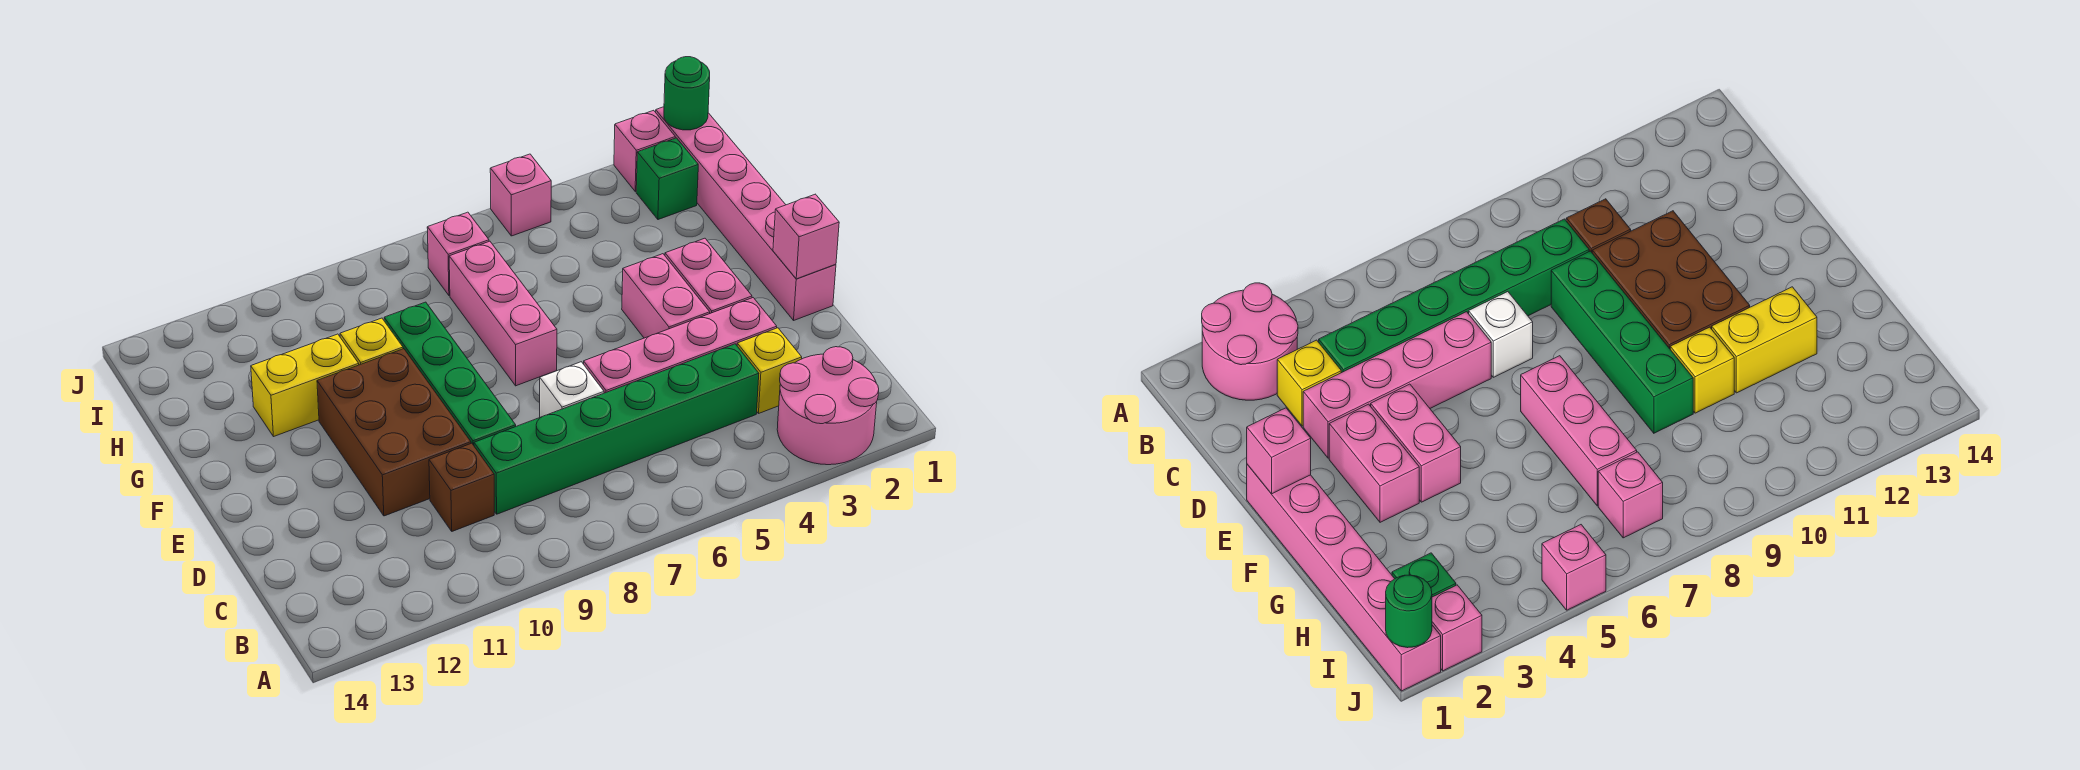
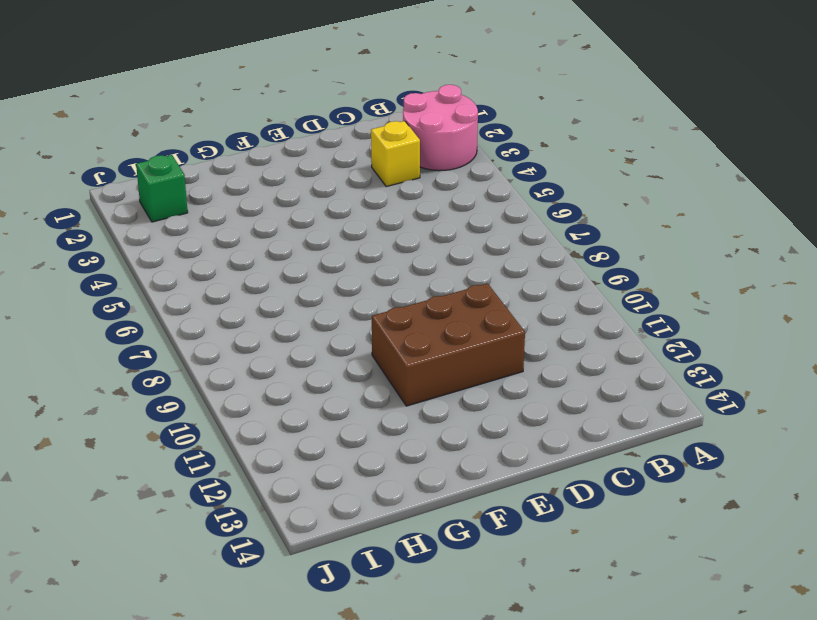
none -> green 1x6 brick [474,344,759,514]
none -> brown 1x1 brick [429,443,494,531]
none -> pink 1x4 brick [584,298,777,393]

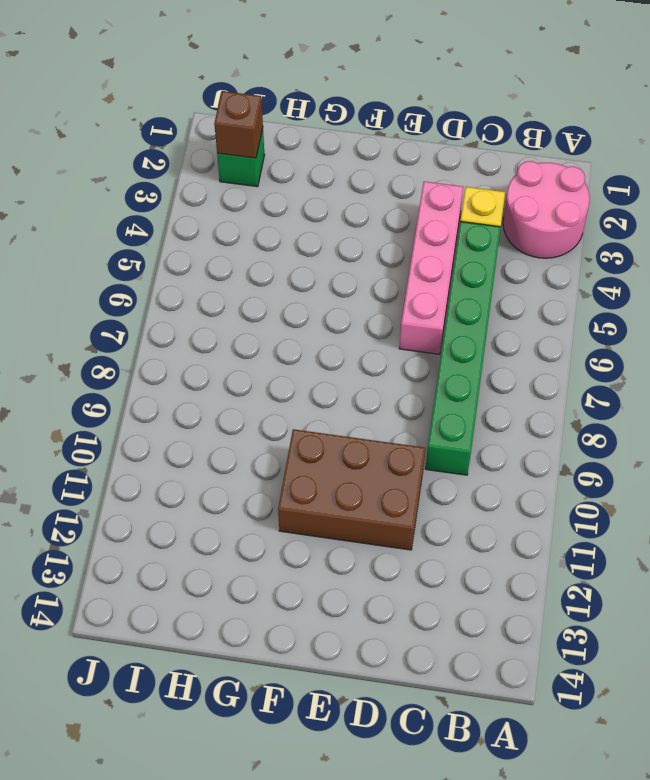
brown 1x1 brick [214,91,263,158] -> brown 1x1 brick moved to [429,443,494,531]
none -> white 1x1 brick [540,362,604,417]
none -> green 1x4 brick [384,302,516,445]
none -> pink 1x6 brick [656,107,836,320]

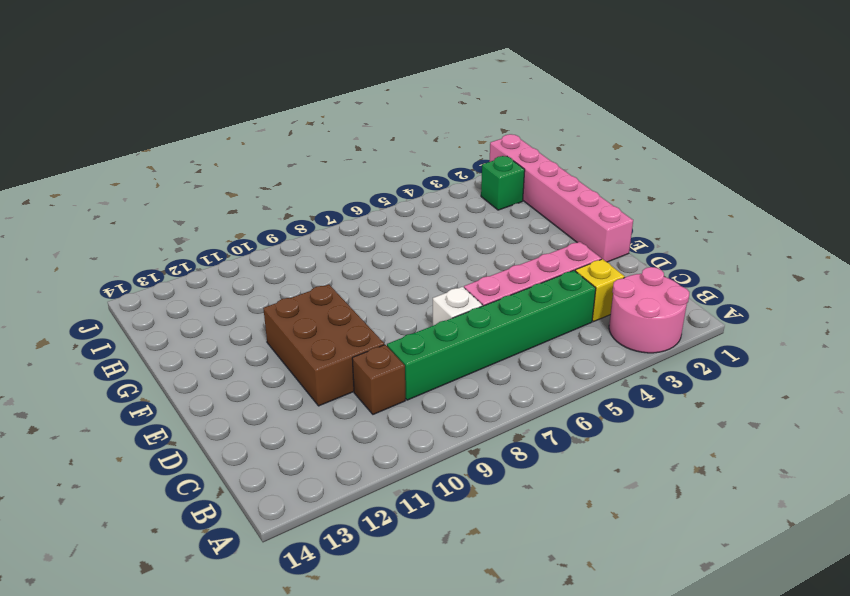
none -> green 1x4 brick [384,302,516,445]
none -> pink 1x2 brick [665,238,752,313]
none -> pink 1x2 brick [622,254,710,338]

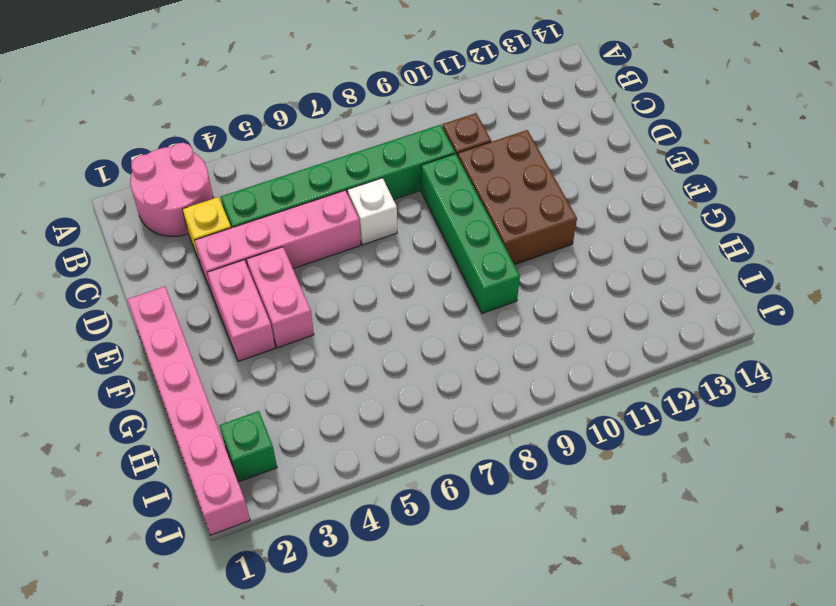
none -> pink 1x3 brick [449,241,557,386]
none -> yellow 1x1 brick [340,318,403,365]
none -> yellow 1x2 brick [251,334,359,437]

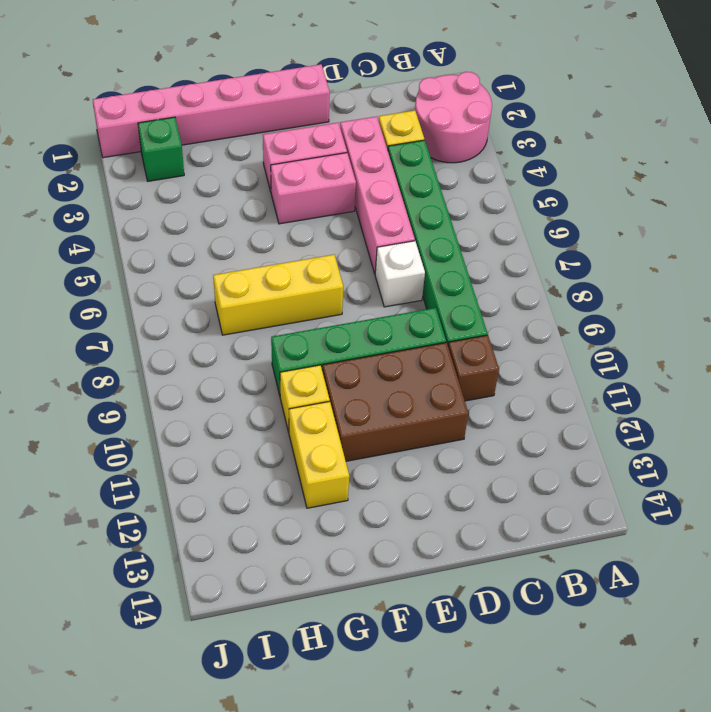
yellow 1x3 brick [213,255,343,335] -> pink 1x3 brick [449,241,557,386]
none -> pink 1x1 brick [427,212,489,295]
none -> pink 1x1 brick [614,110,675,191]
none -> pink 1x1 brick [490,154,551,236]

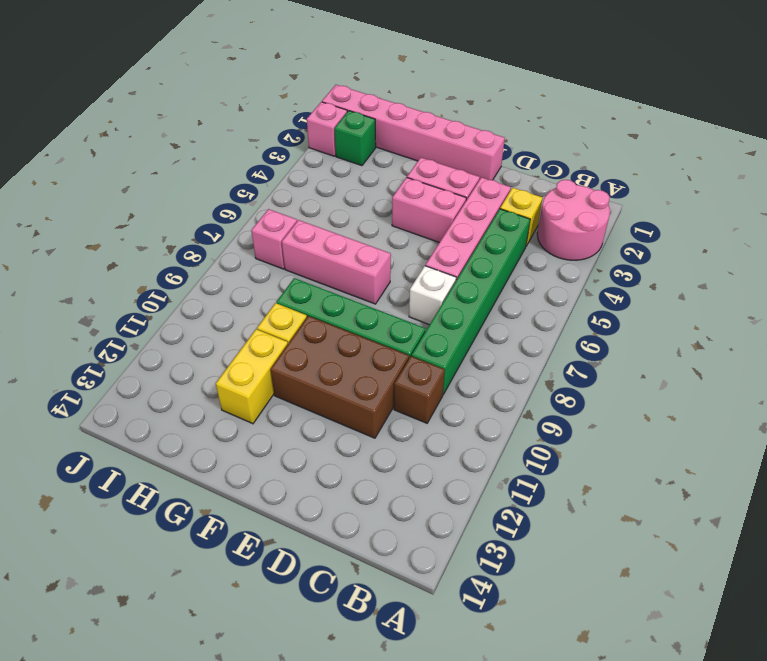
none -> pink 1x1 brick [490,154,551,236]
none -> pink 1x1 brick [773,194,839,279]
none -> green 1x1 round brick [664,57,710,130]

